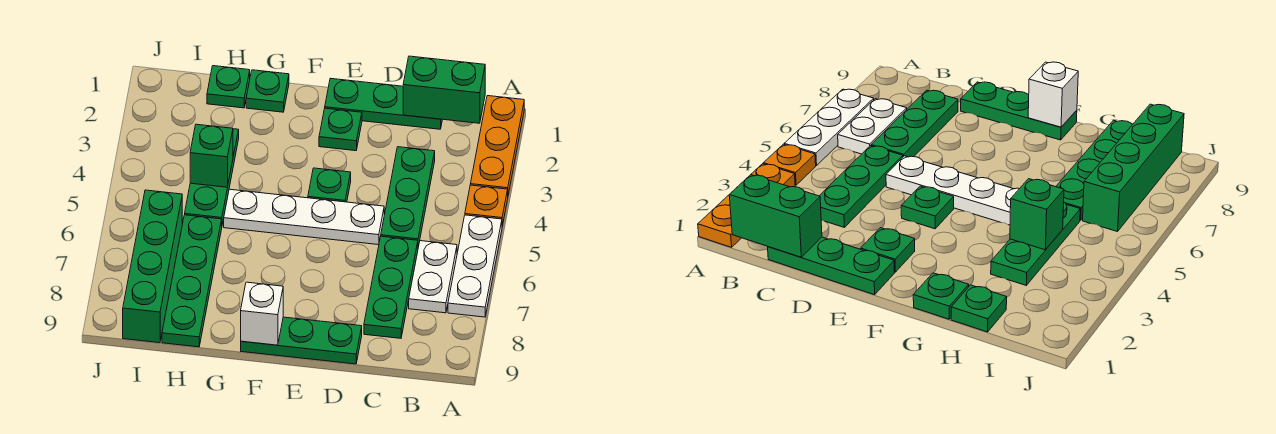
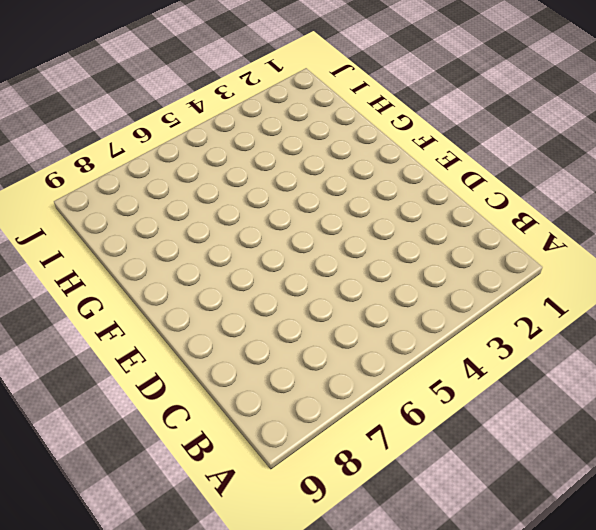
none -> orange 1x3 plate [470,96,524,194]
none -> orange 1x1 plate [465,185,508,226]
none -> white 1x3 plate [448,215,502,317]

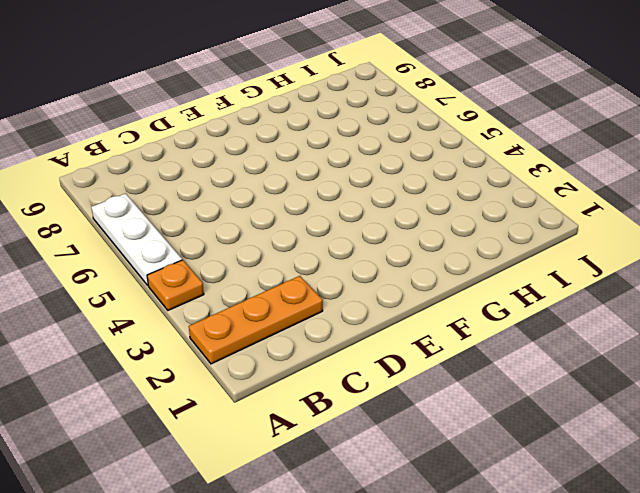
orange 1x3 plate [189,276,323,364] -> orange 1x3 plate turned to [470,96,524,194]
none -> white 1x2 plate [409,241,457,313]
none -> green 1x3 plate [325,78,442,129]
none -> green 1x3 plate [381,147,435,247]

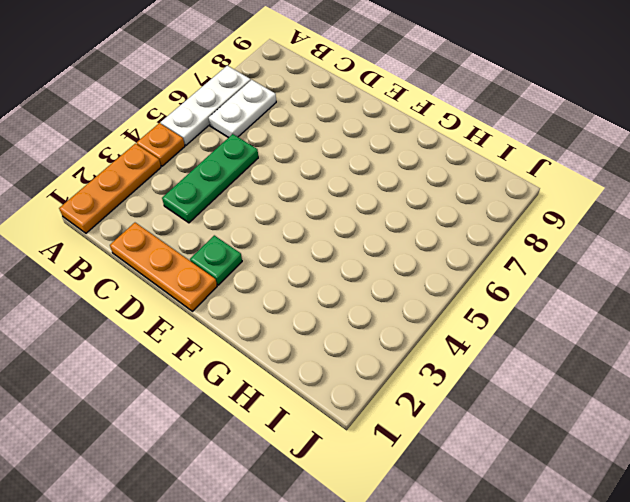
orange 1x3 plate [110,223,217,311] -> green 1x3 plate [325,78,442,129]
none -> green 1x3 plate [364,236,418,338]
none -> white 1x4 plate [224,189,384,245]
none -> green 1x3 plate [241,317,362,364]

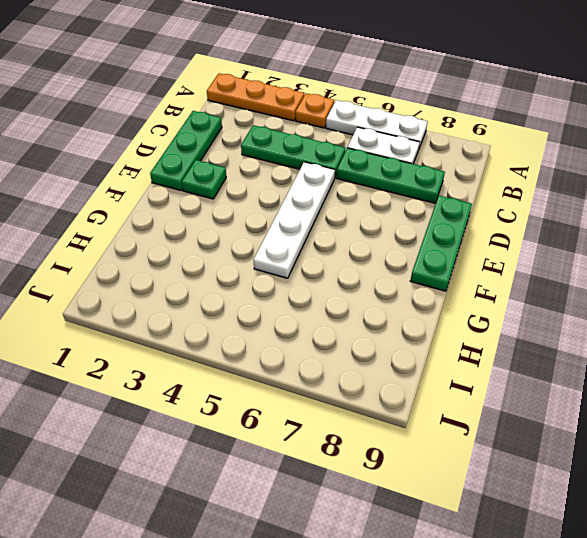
none -> green 1x1 plate [308,168,351,202]
none -> green 1x1 plate [246,70,289,112]
none -> green 1x1 plate [207,66,250,108]

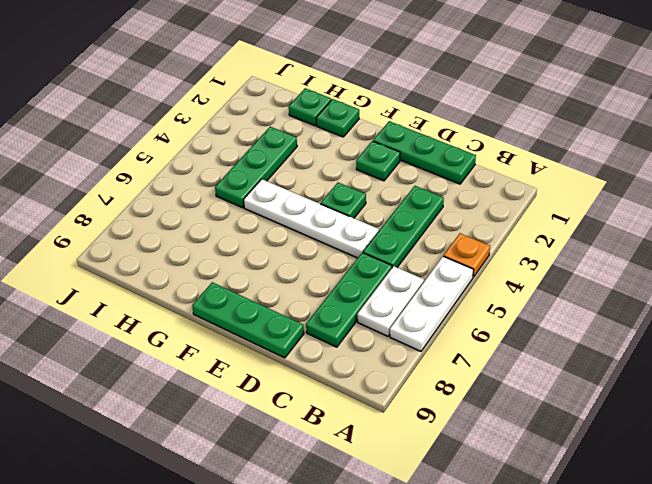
none -> orange 1x3 plate [470,96,524,194]
none -> green 1x4 plate [162,215,222,347]
none -> green 1x4 brick [123,190,182,343]

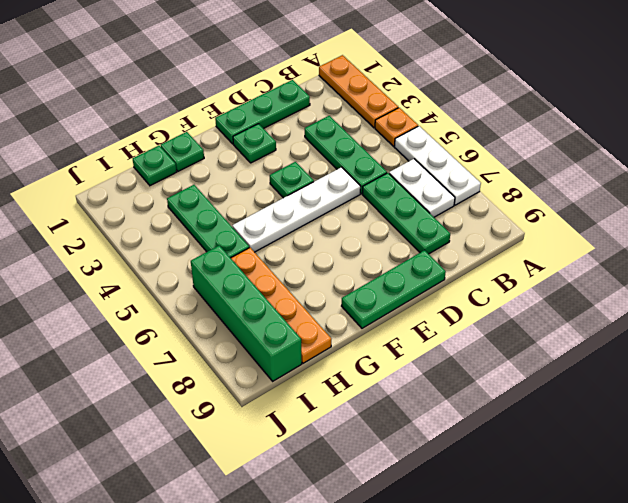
orange 1x4 plate [231,248,331,363] -> green 1x4 plate [162,215,222,347]
none -> green 1x2 brick [403,56,485,123]
none -> white 1x1 brick [241,282,283,345]
none -> green 1x1 brick [190,124,233,187]

